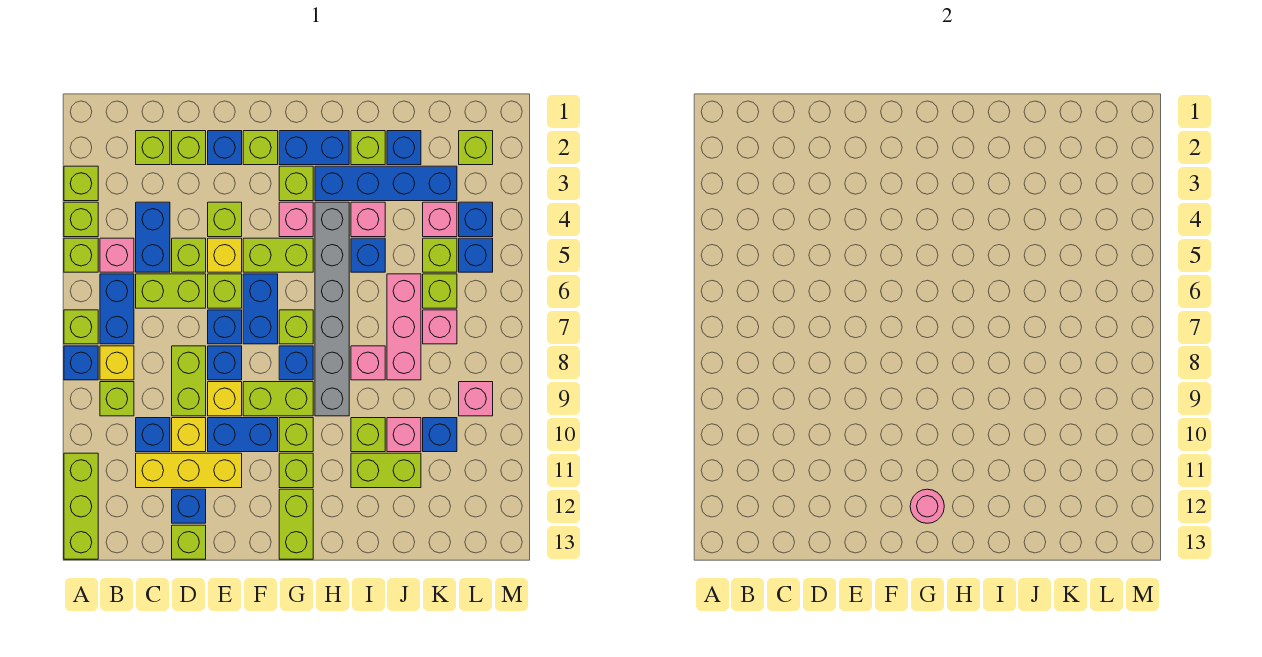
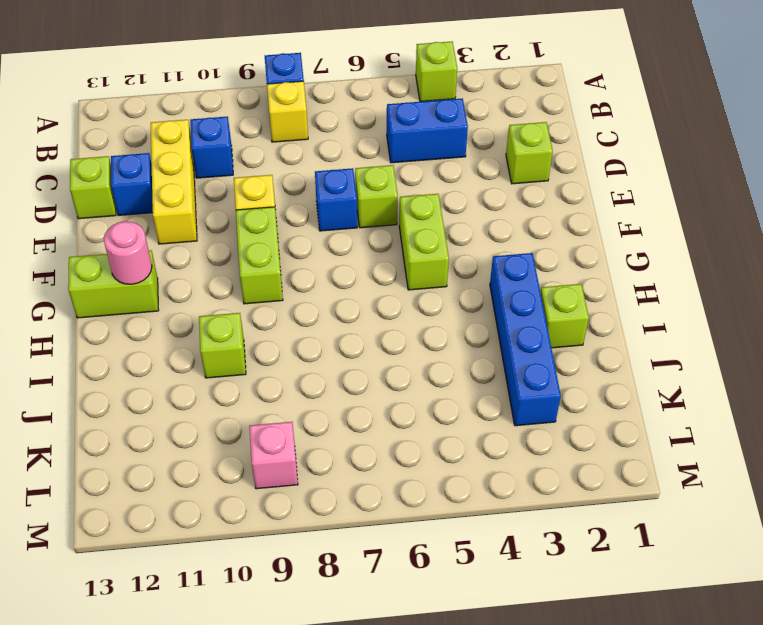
none -> lime 1x1 brick [64,166,98,201]
none -> lime 1x1 brick [64,238,98,272]
none -> lime 1x1 brick [64,310,98,344]
none -> lime 1x3 brick [64,453,98,559]

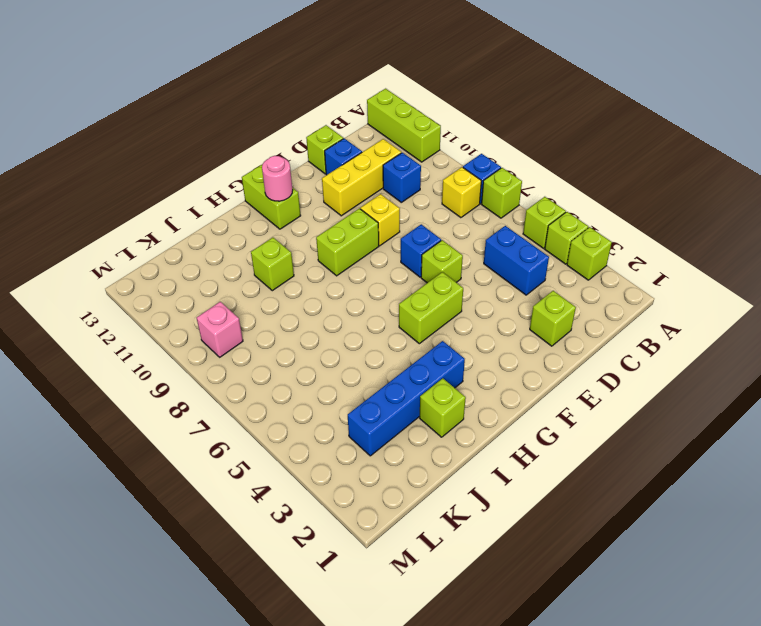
none -> pink 1x1 brick [100,238,134,272]
none -> blue 1x2 brick [100,274,134,344]
none -> lime 1x1 brick [100,382,134,416]
none -> lime 1x1 brick [136,131,170,165]

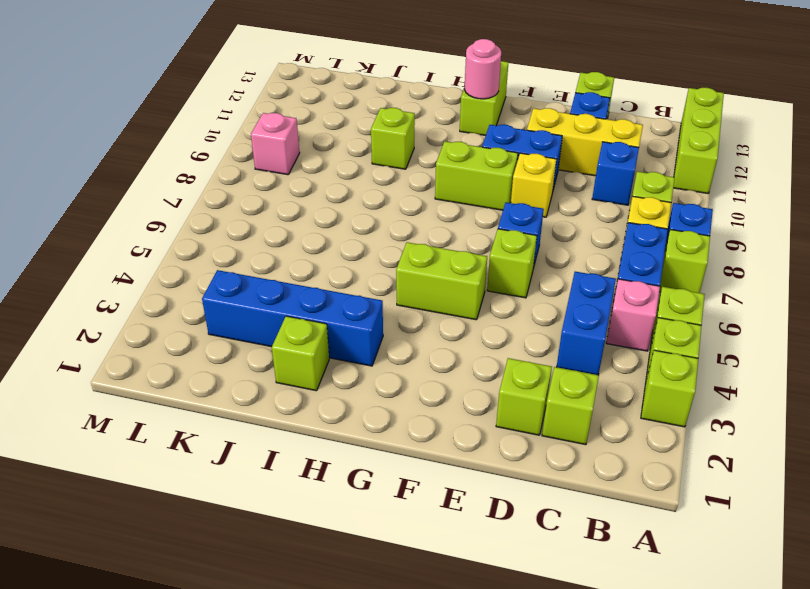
none -> lime 1x2 brick [136,274,206,308]
none -> lime 1x1 brick [172,238,206,272]
none -> lime 1x2 brick [172,346,206,416]
none -> yellow 1x1 brick [172,418,206,452]

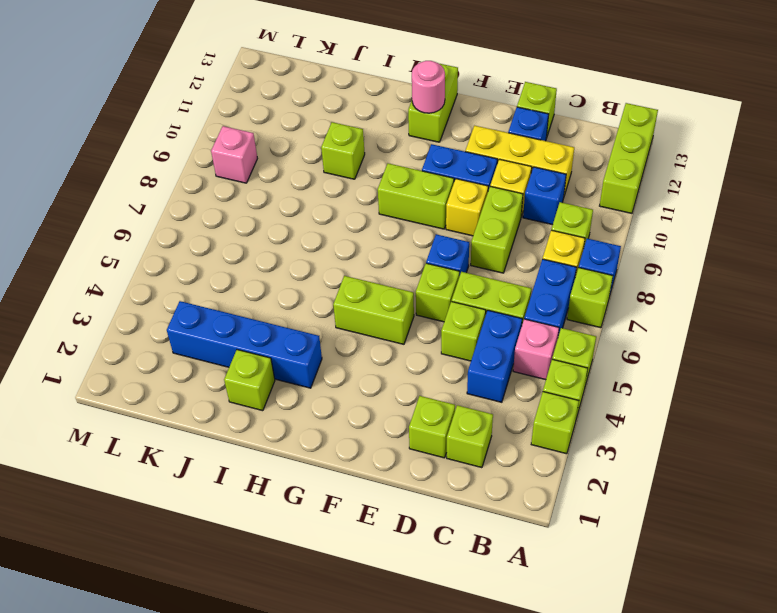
none -> blue 1x1 brick [208,131,242,165]
none -> lime 1x1 brick [208,202,242,237]
none -> yellow 1x1 brick [208,238,242,272]
none -> blue 1x1 brick [208,346,242,380]

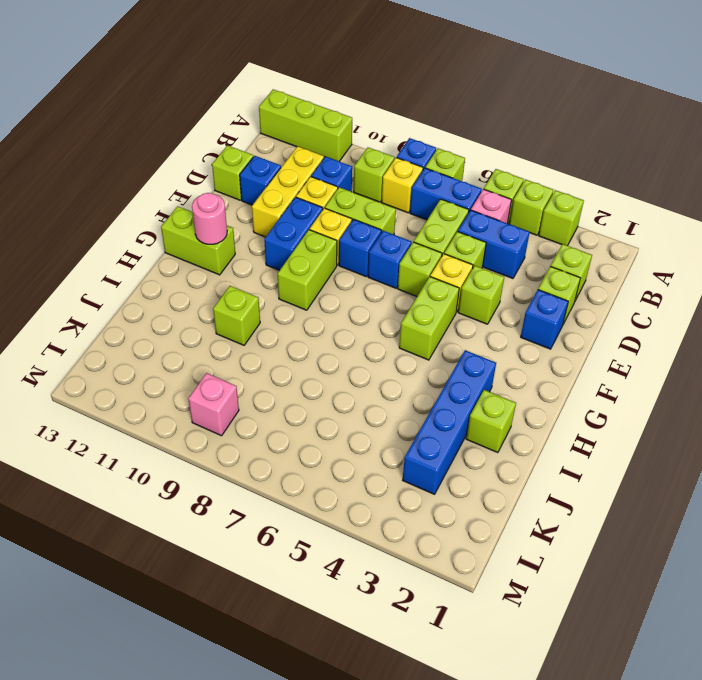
none -> lime 1x1 brick [243,131,278,165]
none -> blue 1x2 brick [243,274,278,344]
none -> blue 1x2 brick [279,131,349,165]
none -> lime 1x1 brick [279,166,313,201]

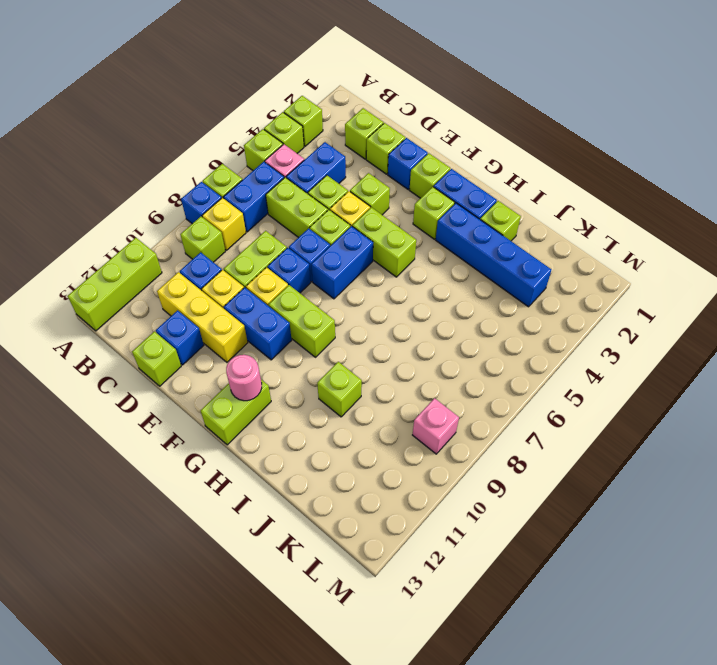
none -> pink 1x1 brick [279,202,313,237]
none -> lime 1x1 brick [279,310,313,344]
none -> blue 1x1 brick [279,346,313,380]
none -> lime 1x1 brick [279,418,313,452]

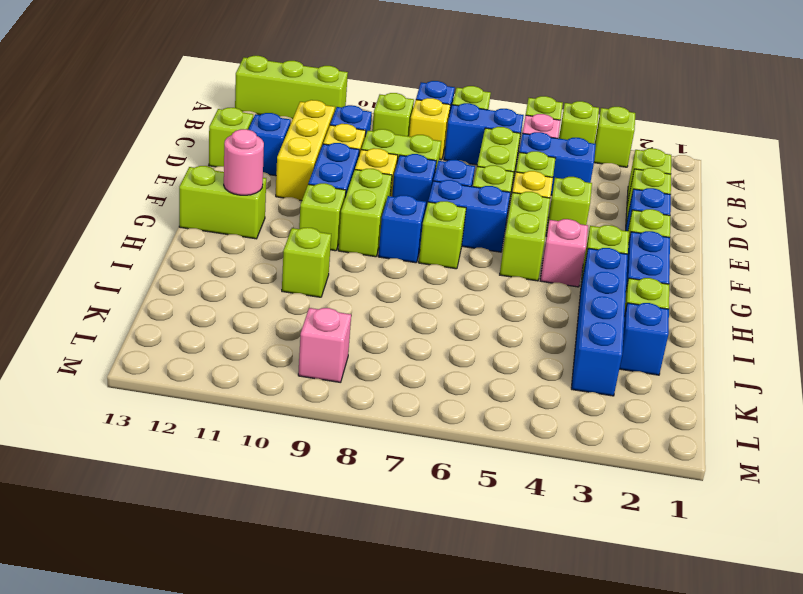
none -> lime 1x1 brick [279,453,313,488]
none -> grey 1x6 brick [315,202,349,416]
none -> pink 1x1 brick [351,202,385,237]
none -> blue 1x1 brick [351,238,385,272]

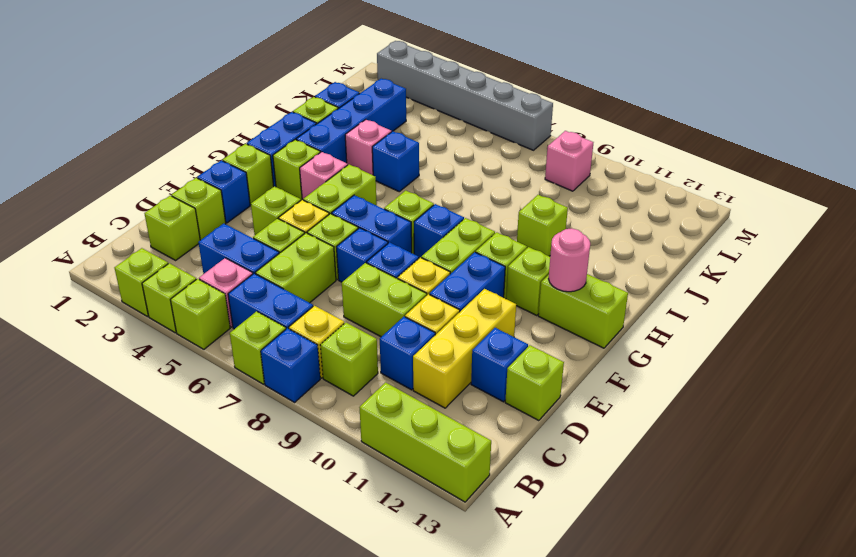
grey 1x6 brick [377,41,553,150] -> grey 1x6 brick moved to [315,202,349,416]
none -> pink 1x1 brick [351,346,385,380]
none -> lime 1x2 brick [351,453,421,488]
none -> pink 1x3 brick [387,274,421,380]
none -> pink 1x1 brick [387,418,421,452]

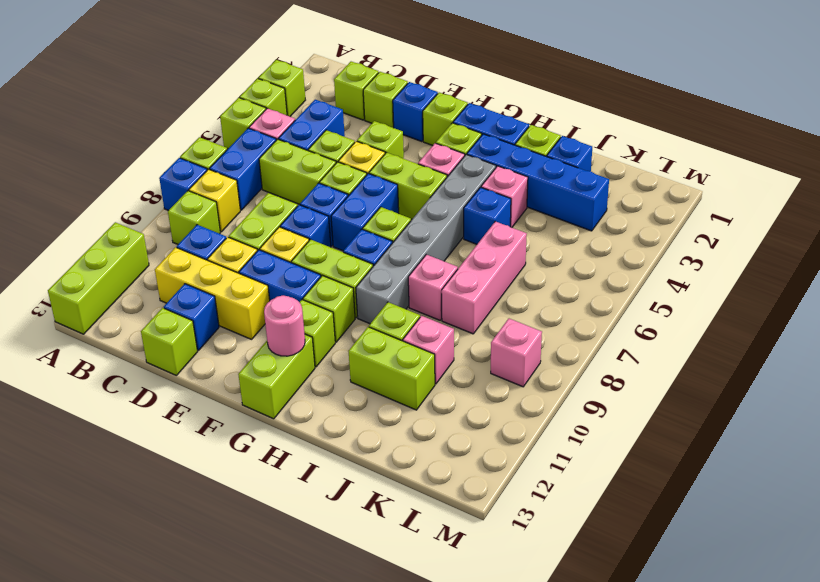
none -> pink 1x1 brick [423,202,457,237]
none -> lime 1x1 brick [423,238,457,272]
none -> lime 1x1 brick [423,274,457,308]
none -> pink 1x1 brick [423,310,457,344]

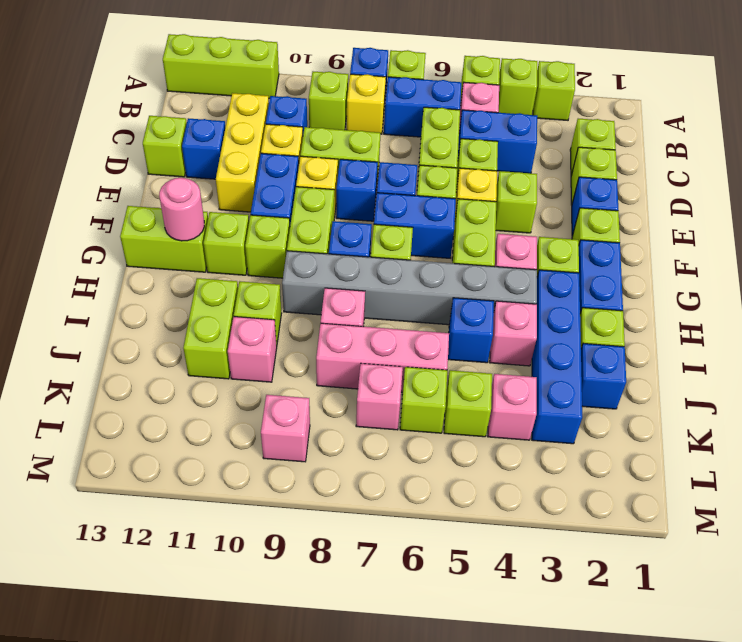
none -> blue 1x1 brick [423,418,457,452]
none -> lime 1x1 brick [459,131,493,165]
none -> blue 1x1 brick [459,202,493,237]
none -> blue 1x1 brick [459,238,493,272]

